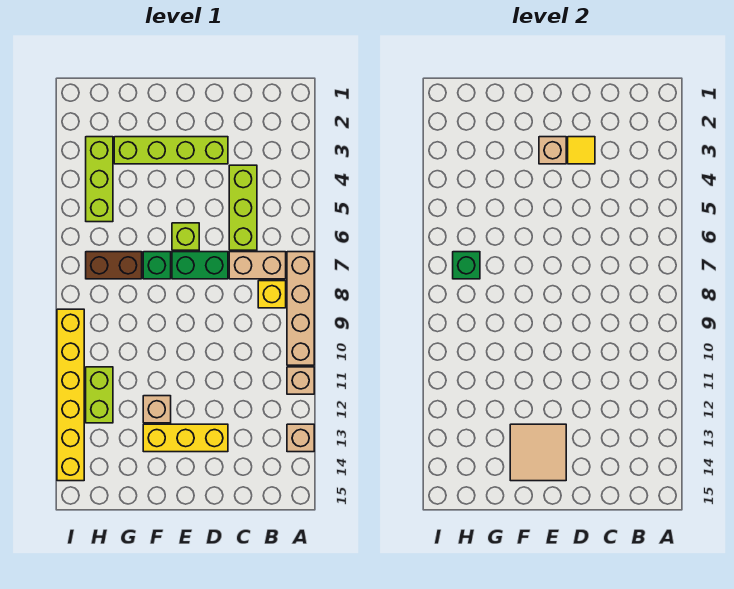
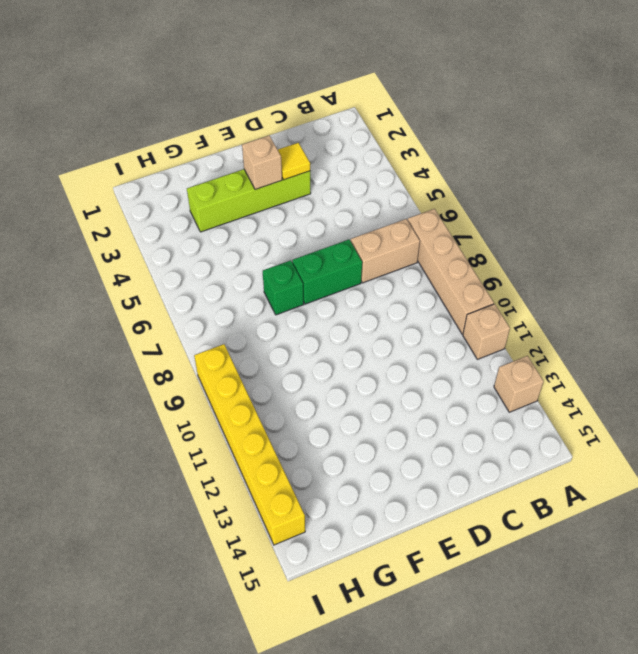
none -> yellow 1x1 brick [258,281,286,308]
none -> lime 1x3 brick [229,165,257,250]
none -> yellow 1x3 brick [143,424,228,452]

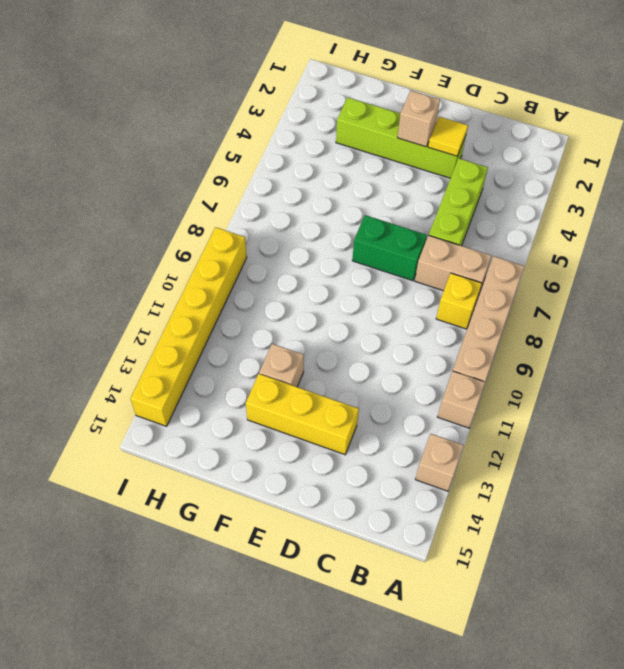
none -> lime 1x1 brick [172,223,199,250]
none -> green 1x1 brick [143,252,171,279]
none -> brown 1x2 brick [86,252,142,279]

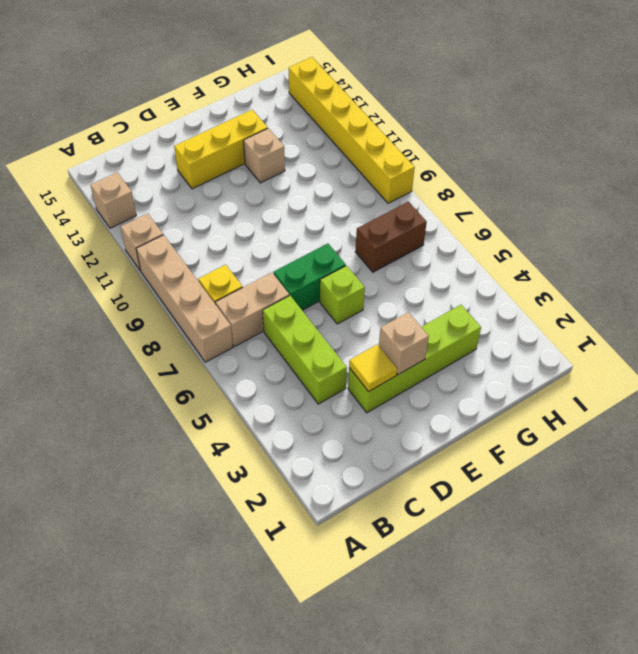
none -> green 1x1 brick [143,252,171,279]
none -> lime 1x3 brick [86,137,113,222]
none -> lime 1x2 brick [86,367,113,423]

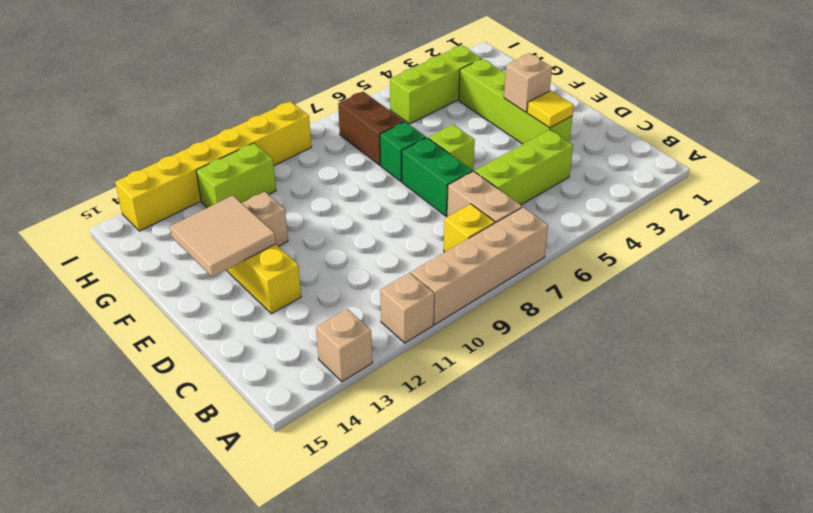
none -> green 1x1 brick [453,252,480,279]

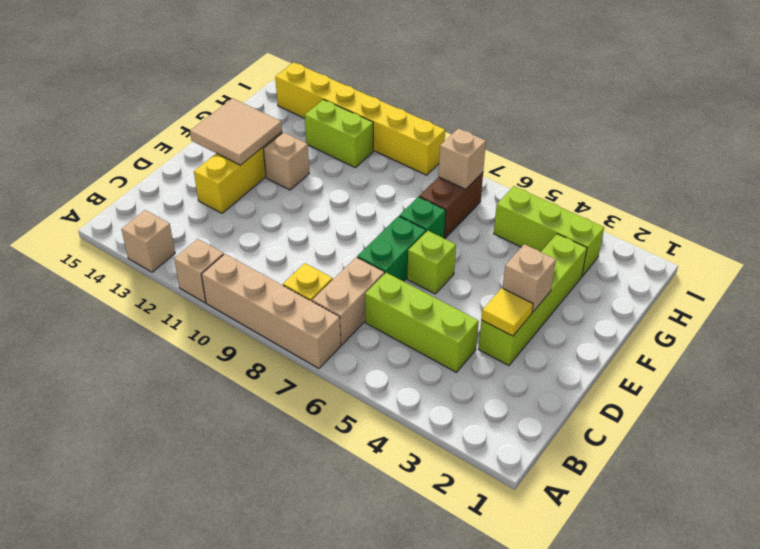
tan 1x1 brick [438,128,486,189] -> green 1x1 brick [453,252,480,279]

